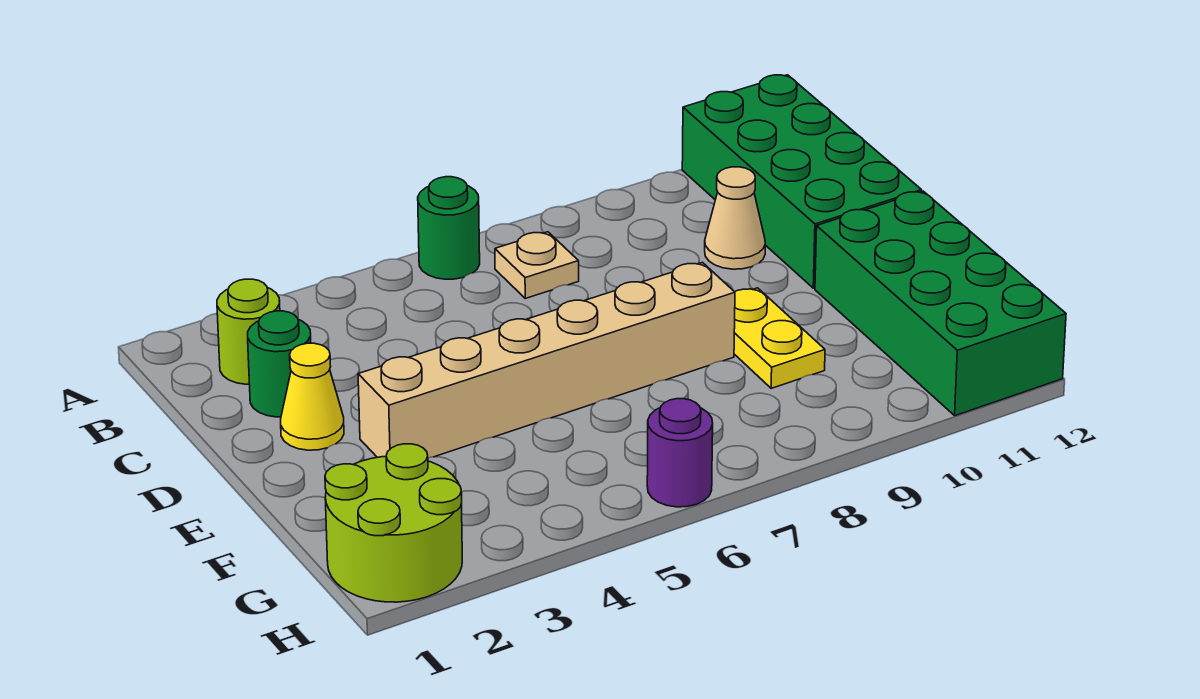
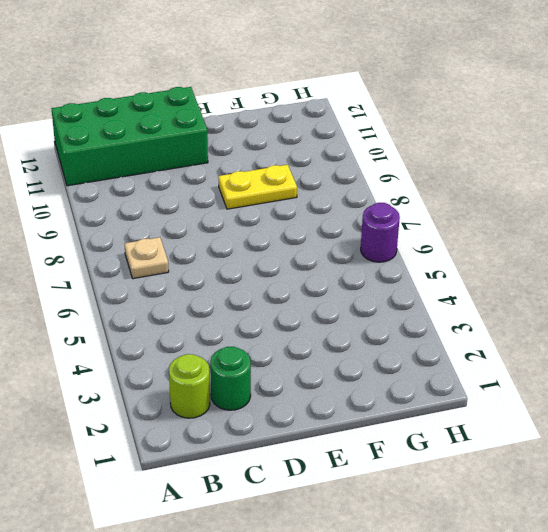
none -> green 1x1 round brick [418,177,480,279]
none -> tan 1x1 cone [705,167,765,269]
none -> yellow 1x1 cone [281,343,344,450]

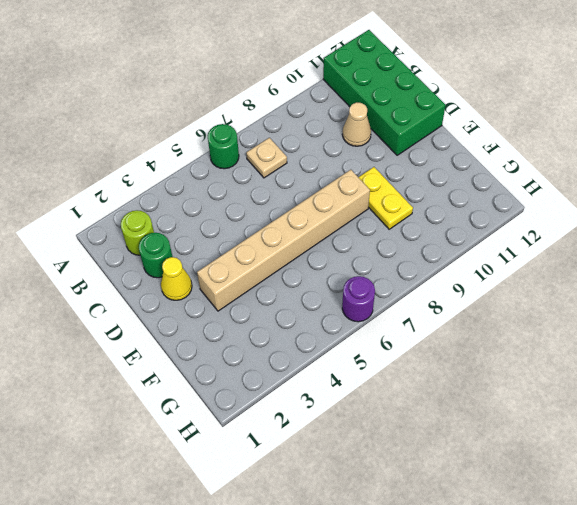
none -> green 2x4 brick [815,191,1066,416]
none -> lime 2x2 round brick [325,444,462,602]

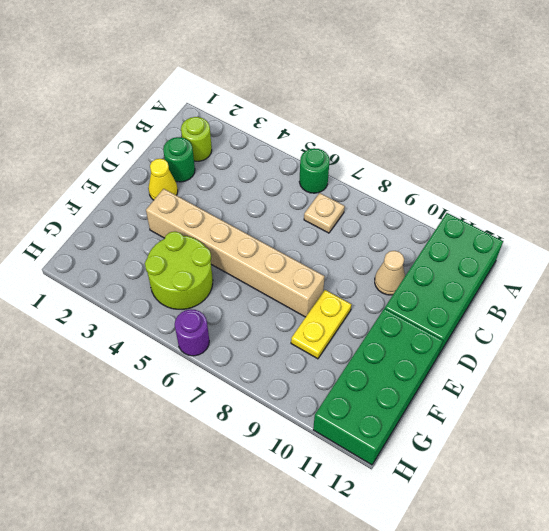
lime 2x2 round brick [145,231,213,309] -> lime 2x2 round brick moved to [325,444,462,602]

